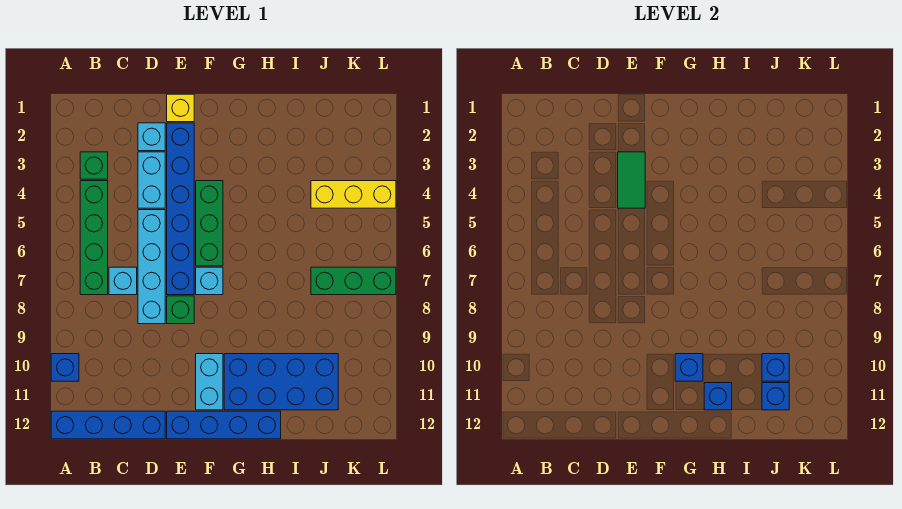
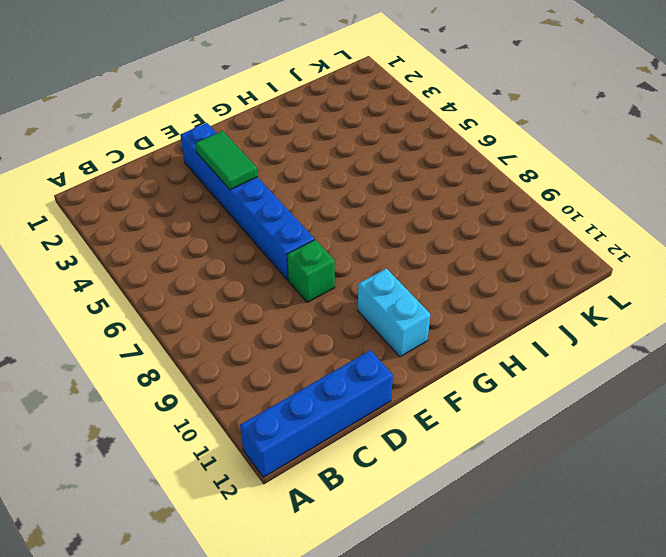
none -> blue 1x1 brick [51,354,79,381]
none -> green 1x1 brick [80,152,108,179]
none -> green 1x4 brick [80,181,108,295]

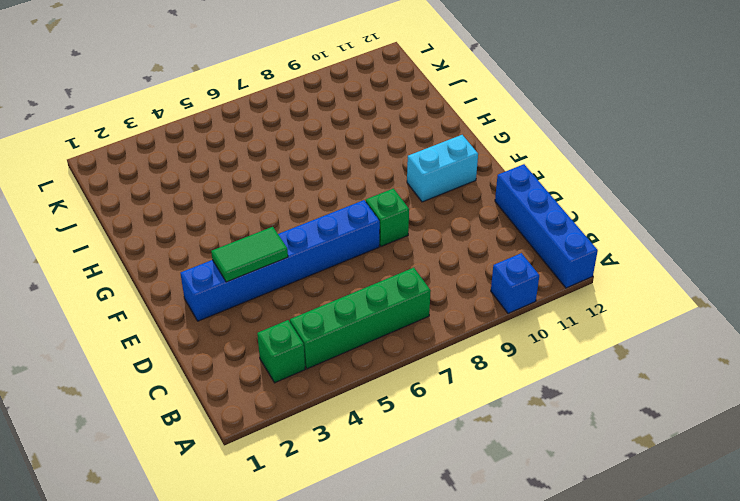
none -> cyan 1x1 brick [109,267,137,295]
none -> cyan 1x1 brick [138,123,165,151]
none -> cyan 1x2 brick [138,152,165,208]

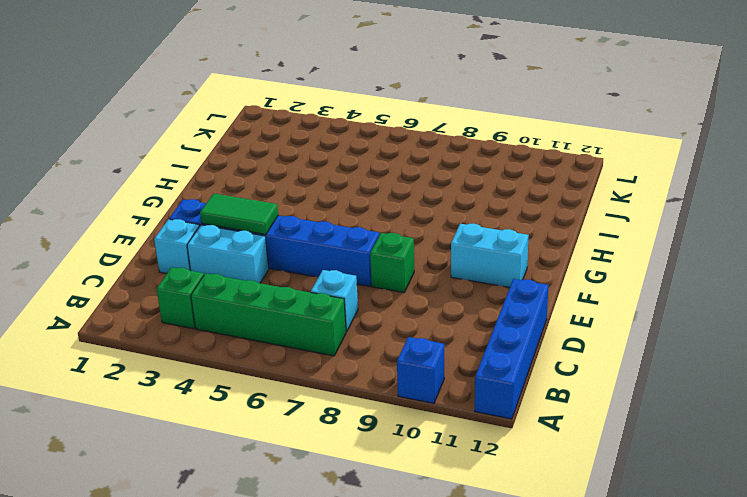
none -> cyan 1x4 brick [138,210,165,324]
none -> yellow 1x1 brick [167,94,194,122]
none -> blue 1x4 brick [167,411,281,439]

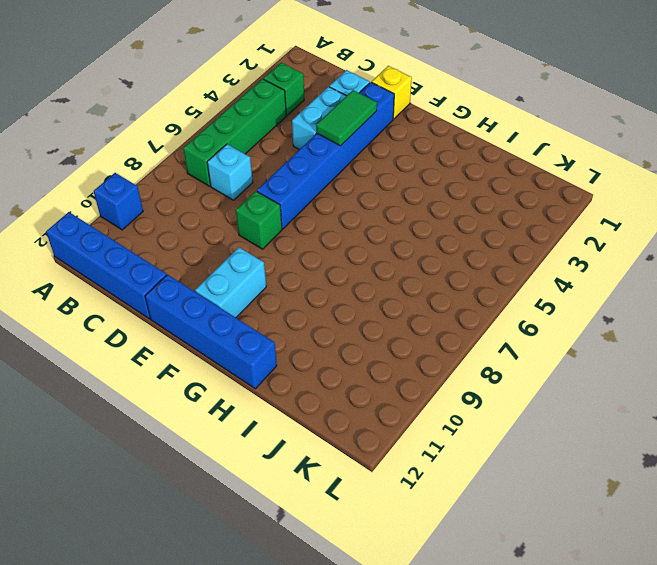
none -> cyan 1x4 brick [138,210,165,324]
none -> green 1x3 brick [196,181,223,266]
none -> cyan 1x1 brick [196,267,223,295]

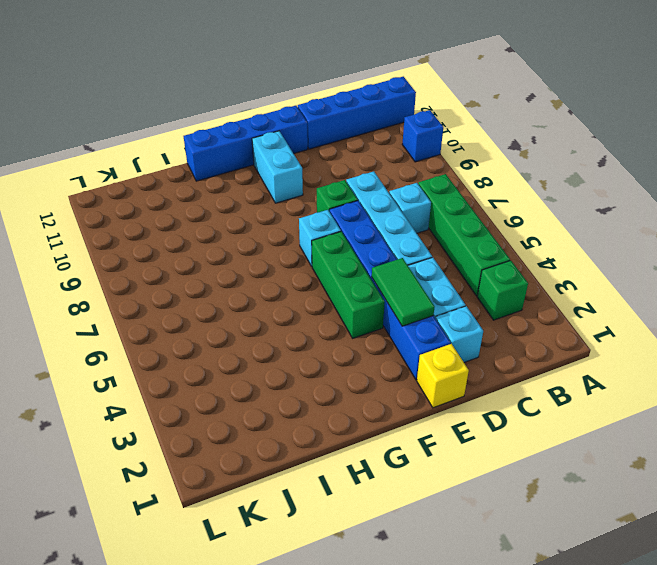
none -> blue 2x4 brick [224,354,338,410]
none -> yellow 1x3 brick [311,181,396,208]
none -> green 1x3 brick [311,267,396,295]

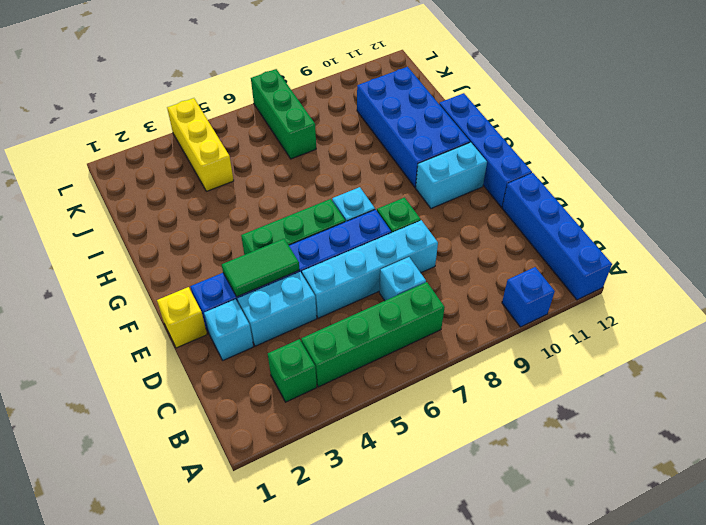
none -> blue 1x1 brick [675,354,703,381]
none -> blue 1x1 brick [704,383,732,410]
none -> blue 1x1 brick [762,354,789,381]

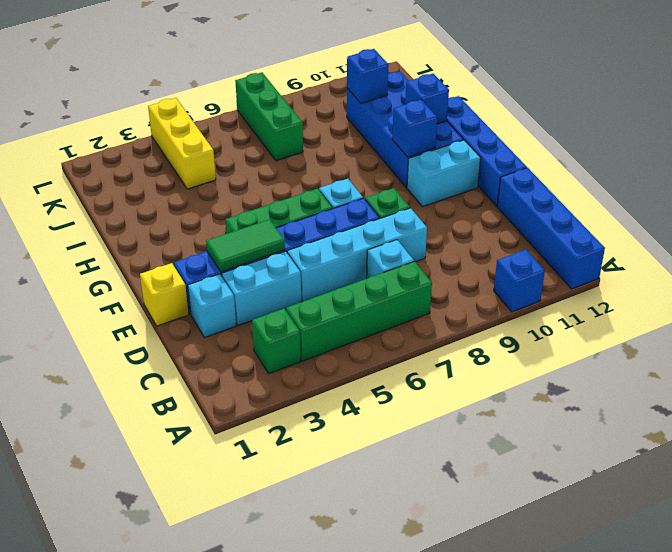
none -> blue 1x1 brick [762,383,789,410]

